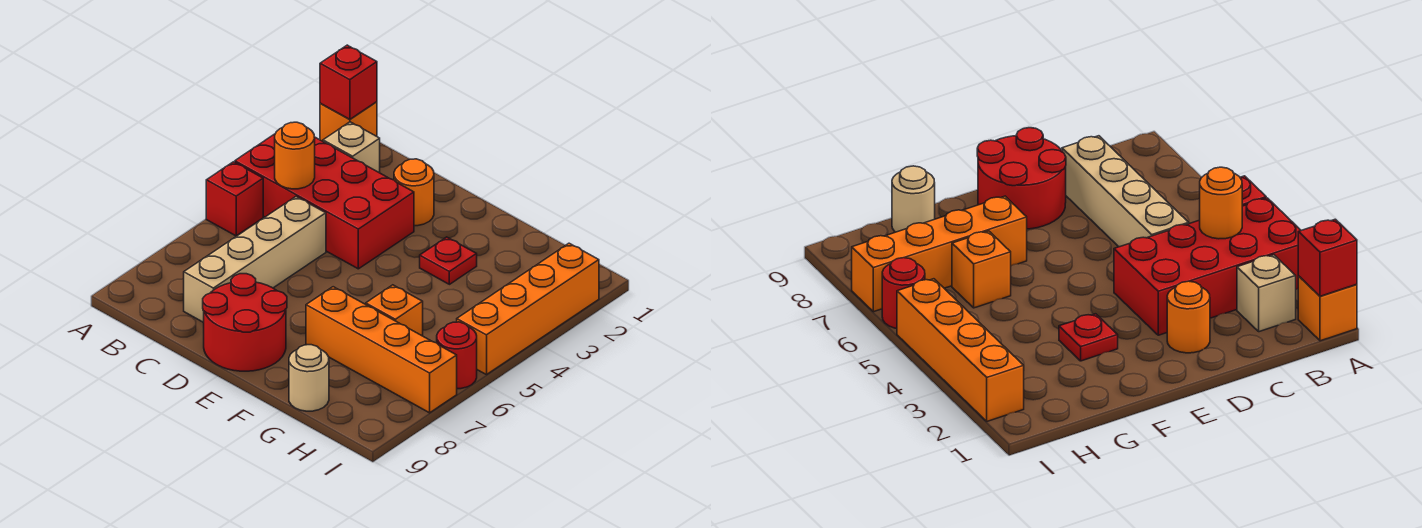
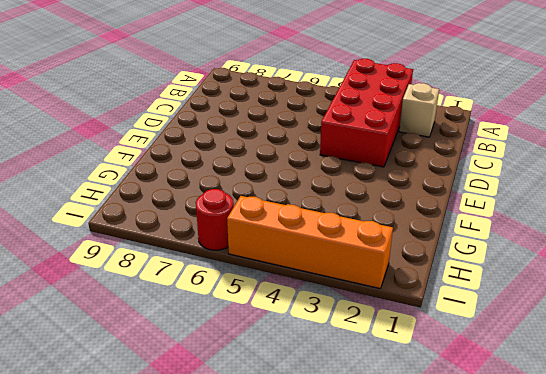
none -> orange 1x1 brick [320,102,377,141]
none -> red 1x1 brick [206,162,263,236]
none -> tan 1x4 brick [184,197,326,323]

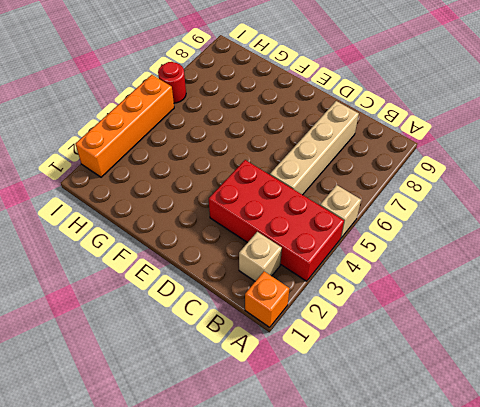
tan 1x1 brick [320,185,361,238] -> red 1x1 brick [206,162,263,236]
none -> orange 1x1 round brick [394,159,434,226]
none -> red 2x2 round brick [203,274,287,371]
none -> red 1x1 plate [420,237,477,284]

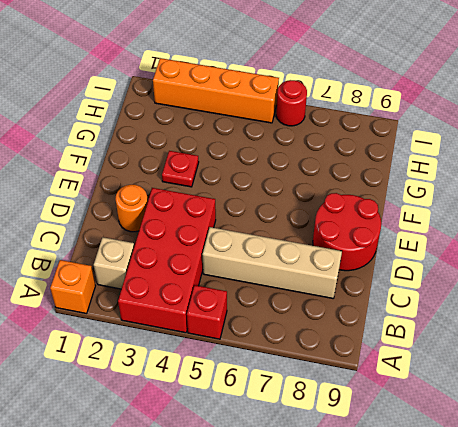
none -> orange 1x4 brick [306,287,457,413]
none -> orange 1x1 brick [366,285,423,336]
none -> tan 1x1 round brick [289,345,329,411]

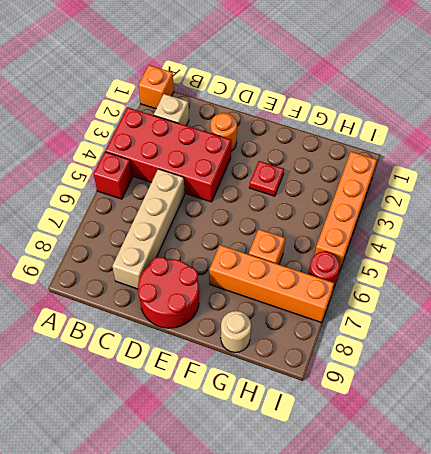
none -> red 1x1 brick [320,45,377,120]
none -> orange 1x1 round brick [275,122,315,189]

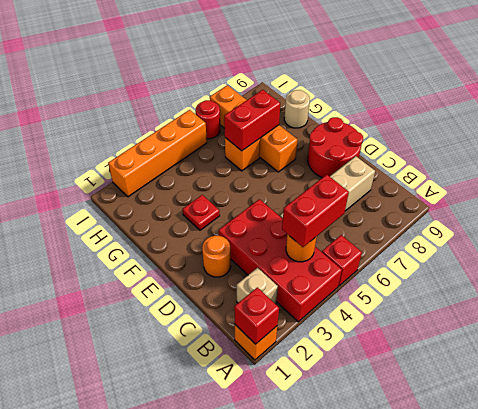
red 1x2 brick [282,175,349,247] -> none
red 1x2 brick [224,90,280,151] -> none

